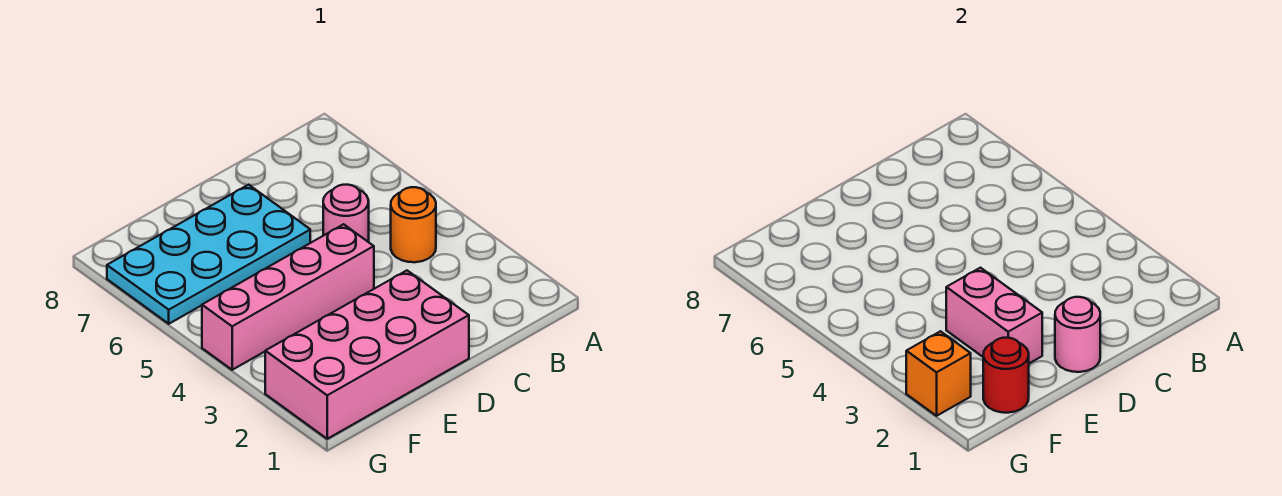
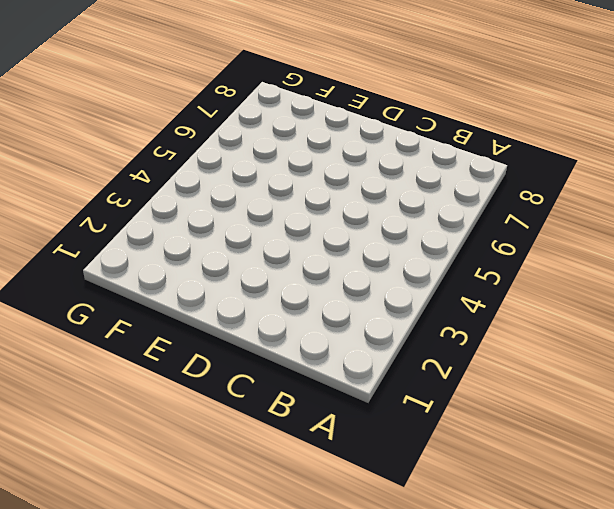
none -> orange 1x1 round brick [391,187,436,262]
none -> pink 1x1 round brick [323,185,369,242]

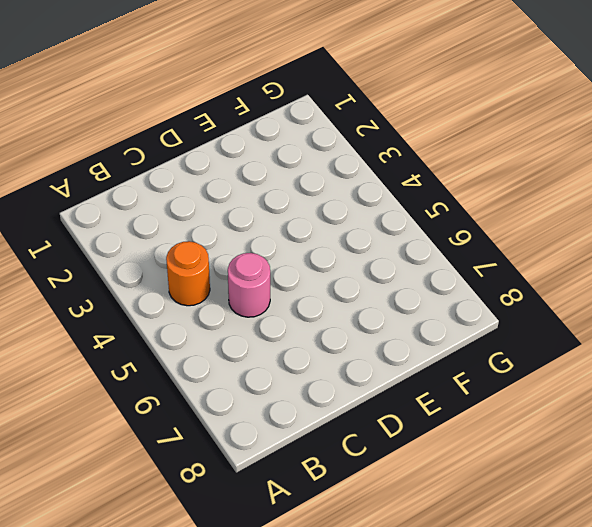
none -> pink 2x4 brick [265,271,469,439]
none -> pink 1x4 brick [202,224,374,370]

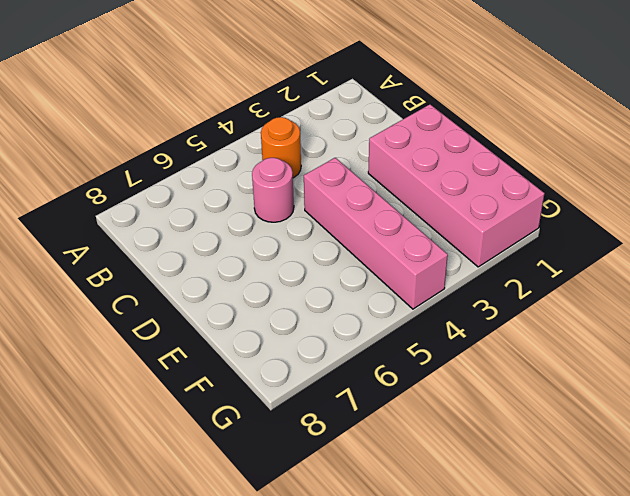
none -> cyan 2x4 plate [107,185,310,324]
none -> pink 1x1 round brick [1055,297,1100,372]

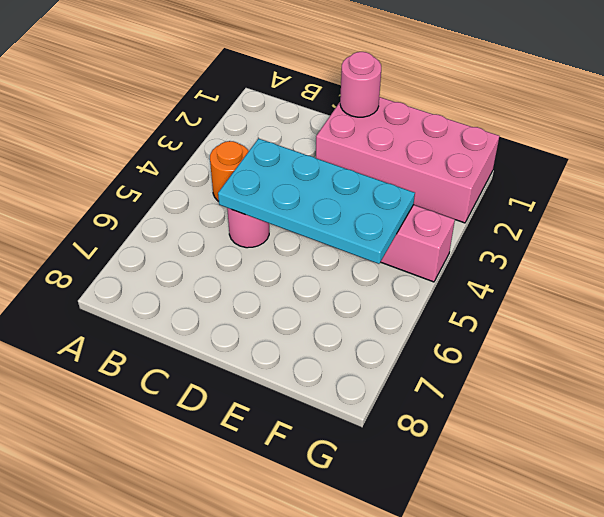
cyan 2x4 plate [218,138,415,264] -> cyan 2x4 plate moved to [107,185,310,324]
none -> pink 1x2 brick [946,268,1042,363]
none -> red 1x1 round brick [983,338,1029,413]

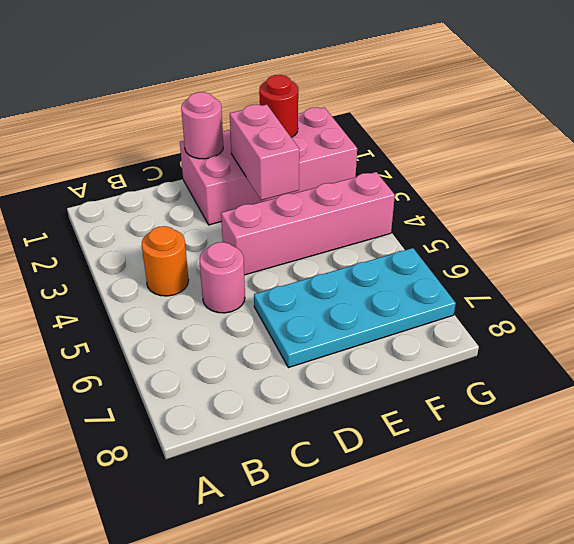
none -> orange 1x1 brick [906,331,971,416]

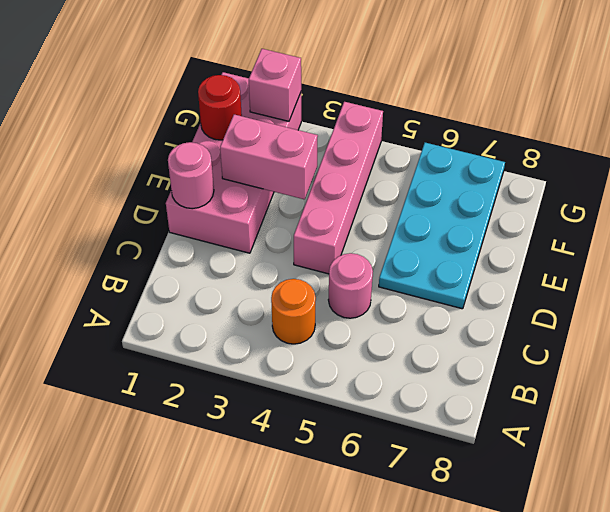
pink 1x1 brick [249,49,301,121] -> orange 1x1 brick [906,331,971,416]

